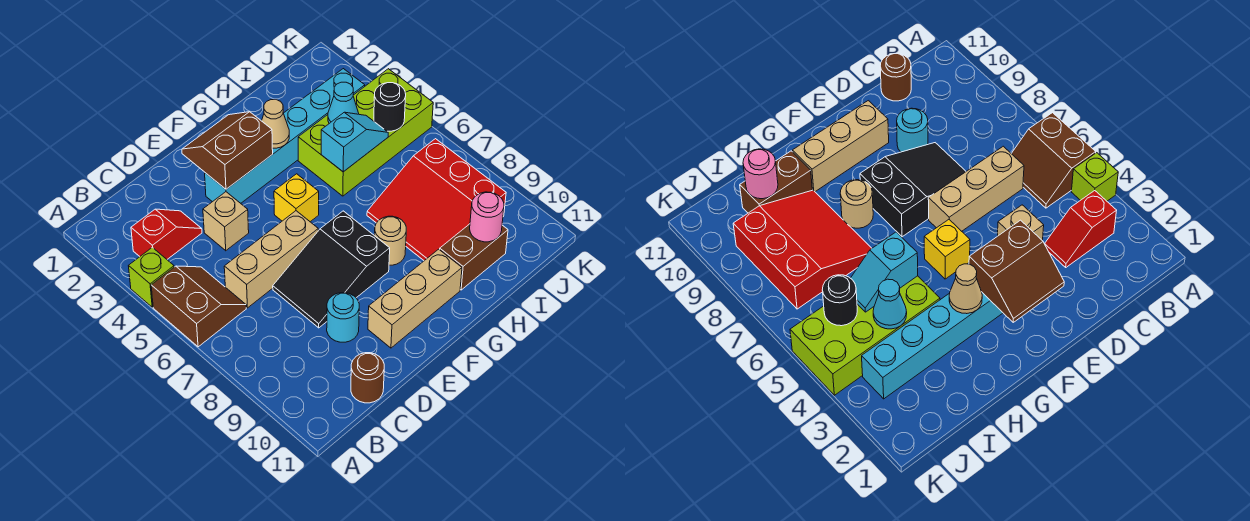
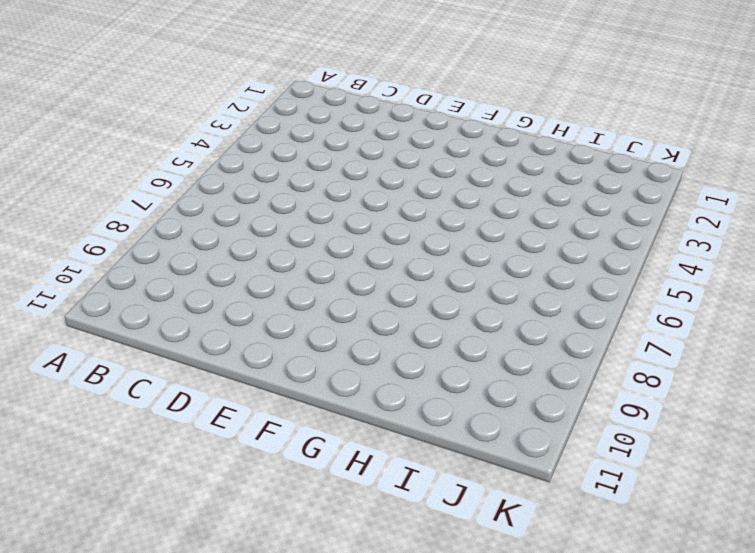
none -> lime 1x1 brick [129,247,174,307]
none -> brown 2x2 slope [151,266,246,347]
none -> red 1x2 slope [131,209,202,259]

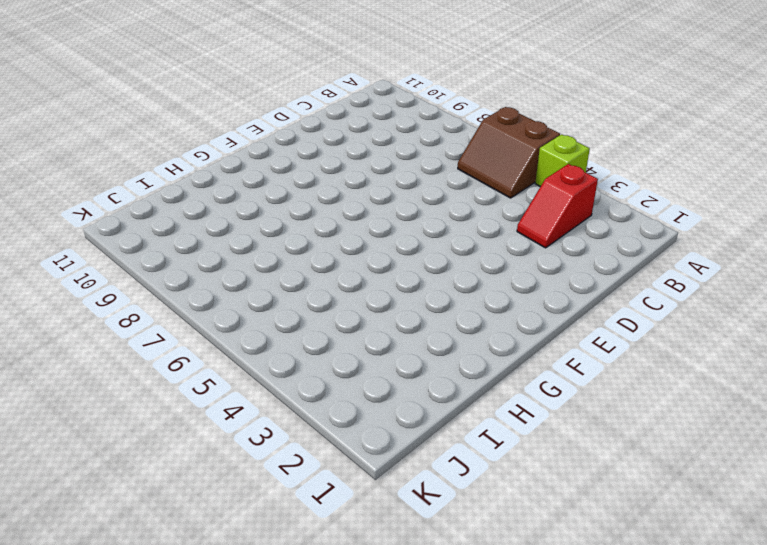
none -> tan 1x3 brick [224,211,318,308]
none -> brown 1x1 round brick [351,353,384,403]
none -> tan 1x1 brick [203,192,249,251]

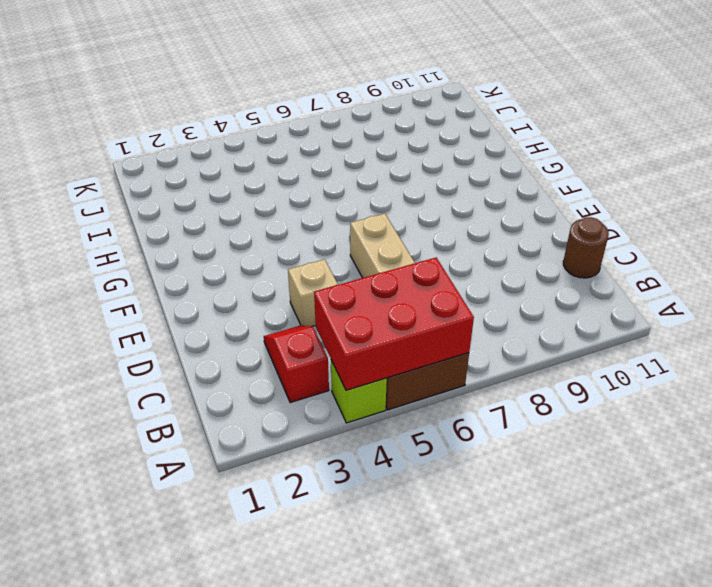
red 2x3 brick [314,258,474,390] -> none
none -> black 2x3 slope [273,211,390,328]
none -> cyan 1x1 round brick [327,293,359,342]
none -> cyan 1x6 brick [205,69,365,203]

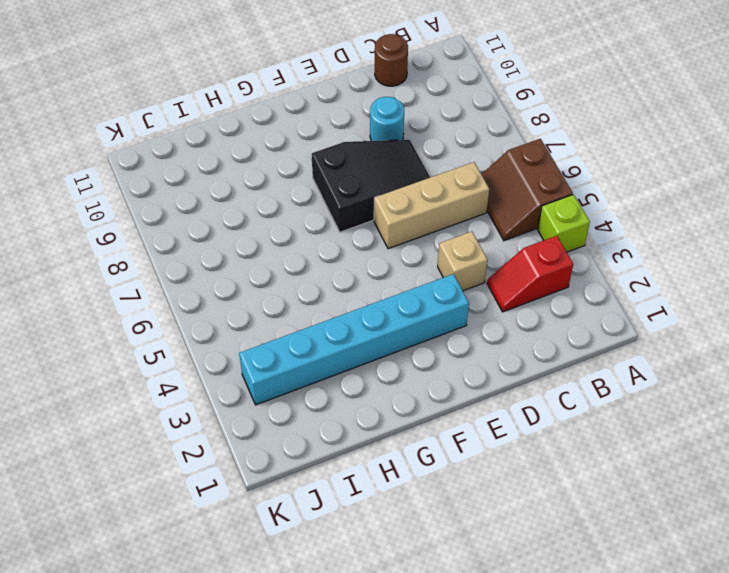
none -> tan 1x3 brick [368,249,462,348]
none -> yellow 1x1 brick [274,174,319,222]
none -> tan 1x1 round brick [375,216,406,265]

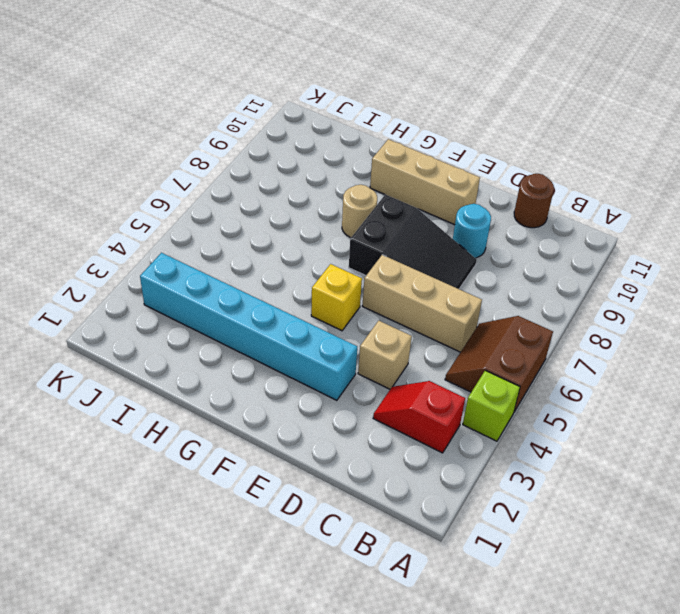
none -> lime 2x4 brick [298,69,433,196]
none -> red 3x3 slope [367,139,506,261]
none -> brown 1x2 brick [440,224,508,290]

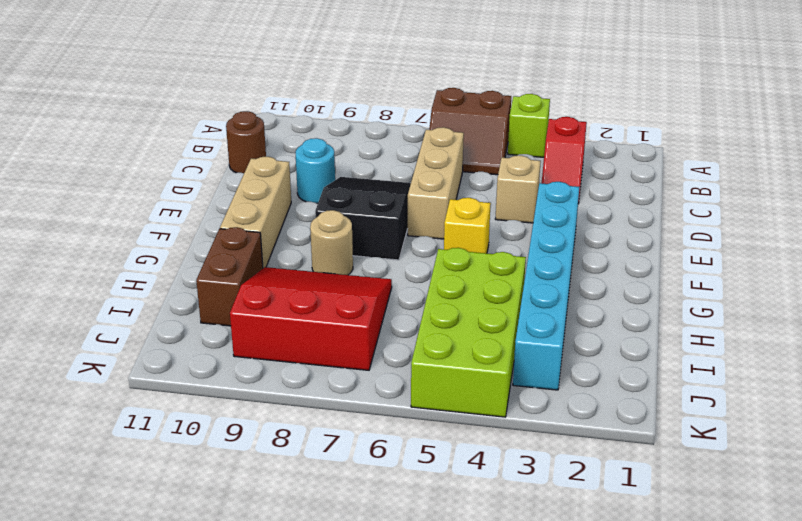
none -> brown 2x2 slope [182,112,273,189]
none -> tan 1x1 cone [262,100,289,148]
none -> cyan 1x2 slope [321,112,388,172]

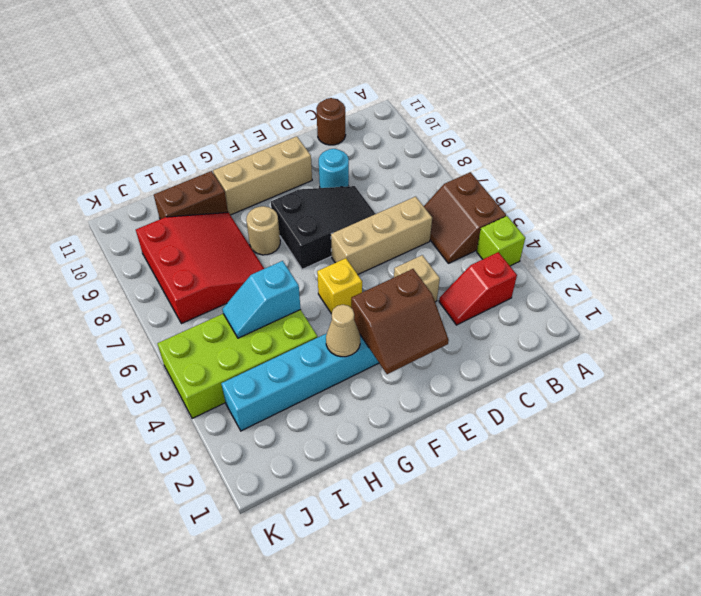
none -> cyan 1x1 cone [328,82,359,123]
none -> pink 1x1 round brick [470,192,504,242]
none -> black 1x1 round brick [374,83,406,131]

